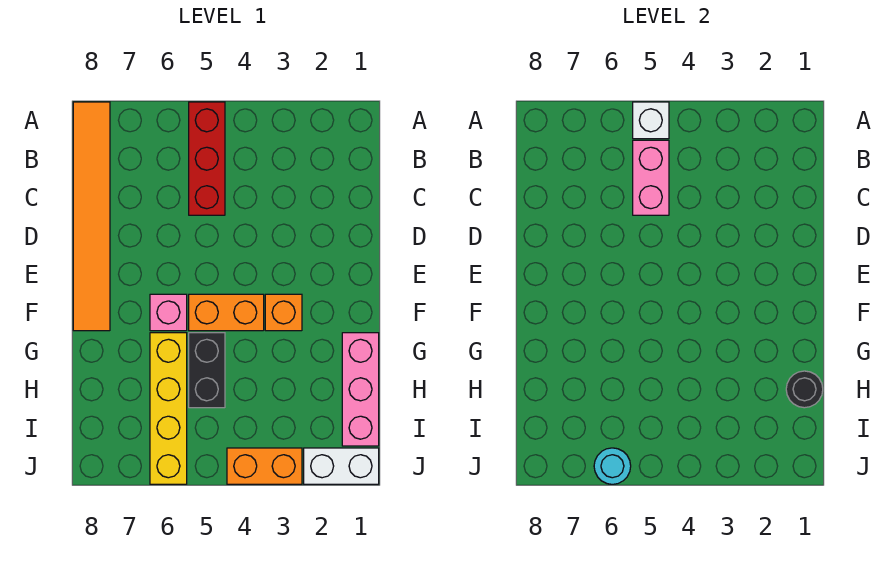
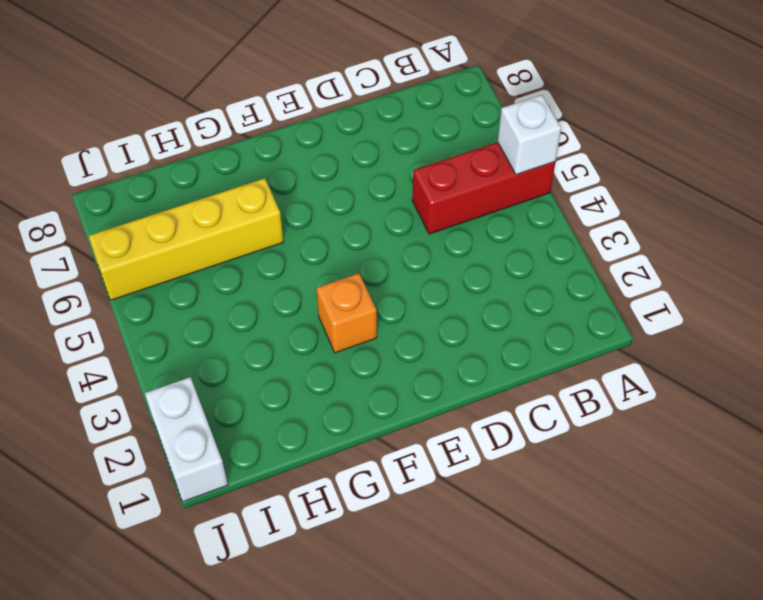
none -> orange 1x6 tile [73,102,110,331]
none -> orange 1x2 brick [189,294,264,331]
none -> pink 1x1 brick [150,294,187,331]

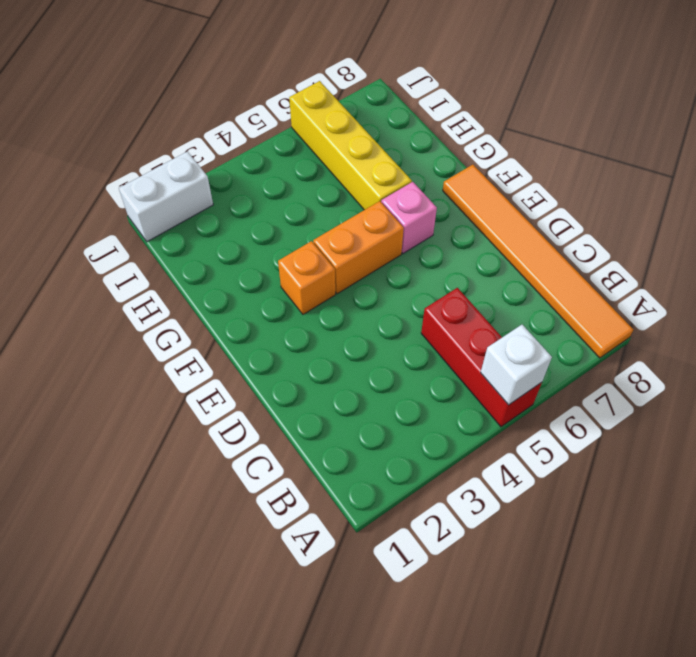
none -> pink 1x3 brick [342,333,379,446]
none -> black 1x2 brick [189,333,225,408]
none -> orange 1x2 brick [227,448,302,484]

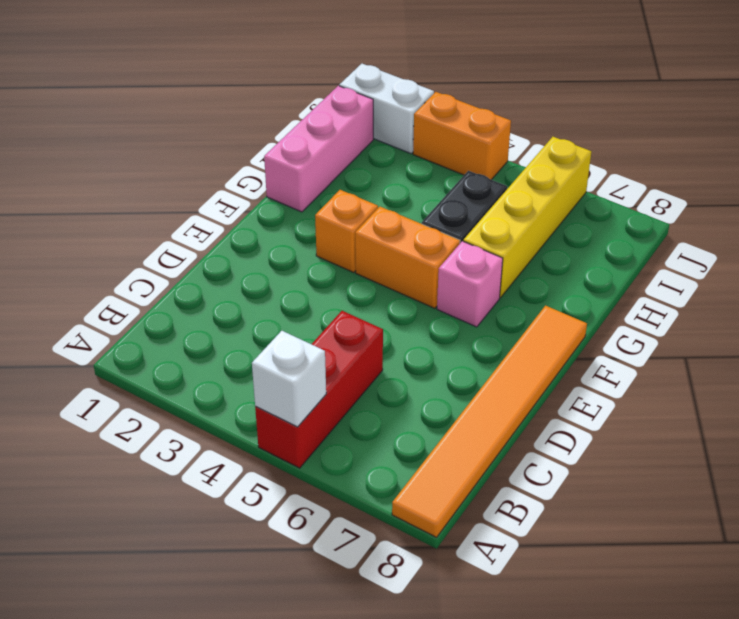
none -> pink 1x2 brick [633,140,669,215]
none -> black 1x1 round brick [786,371,823,408]
none -> cyan 1x1 round brick [594,448,631,484]

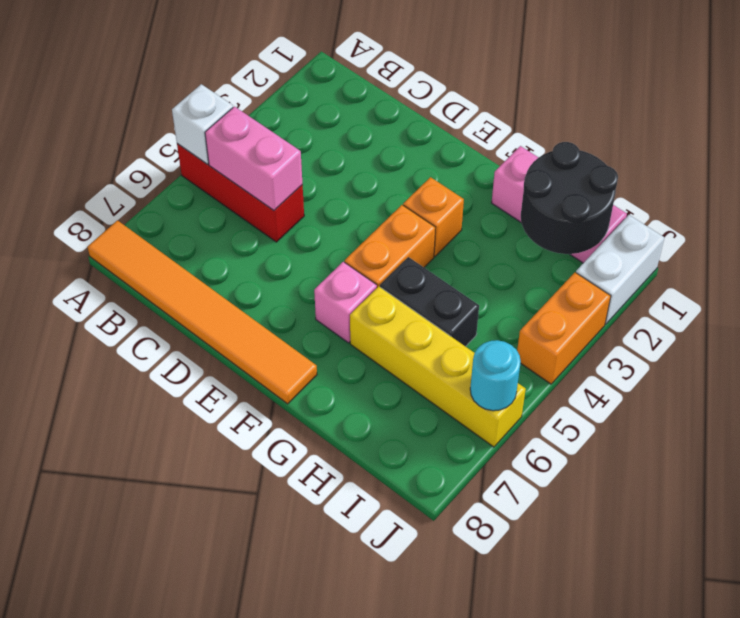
black 2x2 round brick [521,142,618,254] -> black 1x1 round brick [786,371,823,408]

